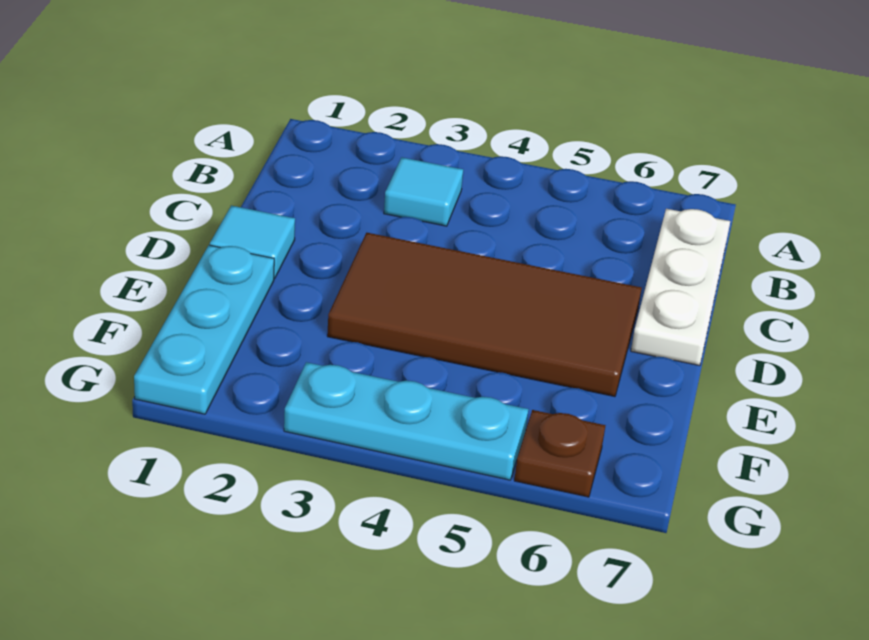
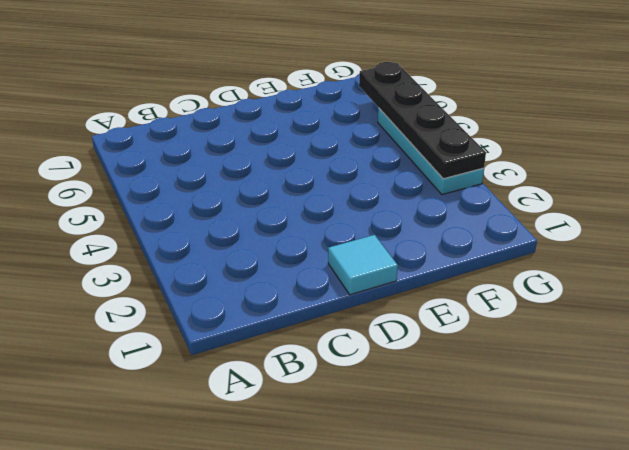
black 1x4 plate [359,62,486,179] -> none
none -> cyan 1x1 tile [384,157,463,226]
none -> white 1x3 plate [631,209,730,366]

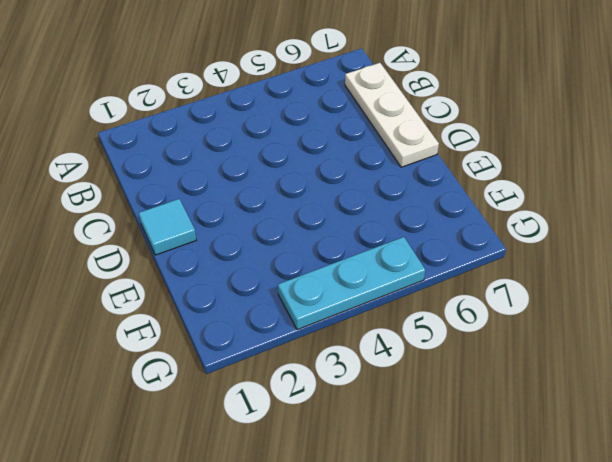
none -> cyan 1x1 tile [384,157,463,226]
none -> brown 2x4 tile [327,233,642,397]

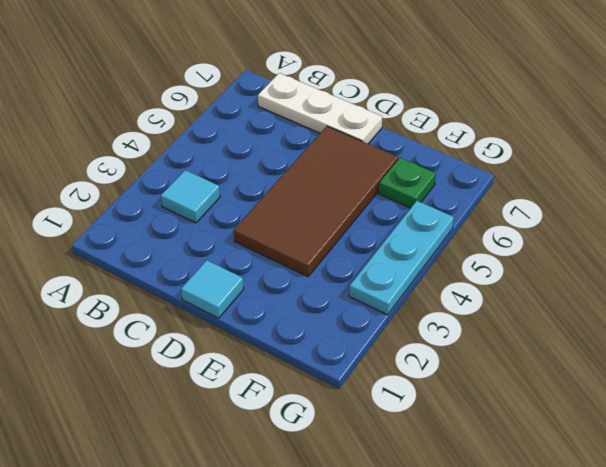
green 1x1 plate [379,158,436,208] -> none
none -> cyan 1x3 plate [134,245,274,414]
none -> brown 1x1 plate [514,410,606,497]

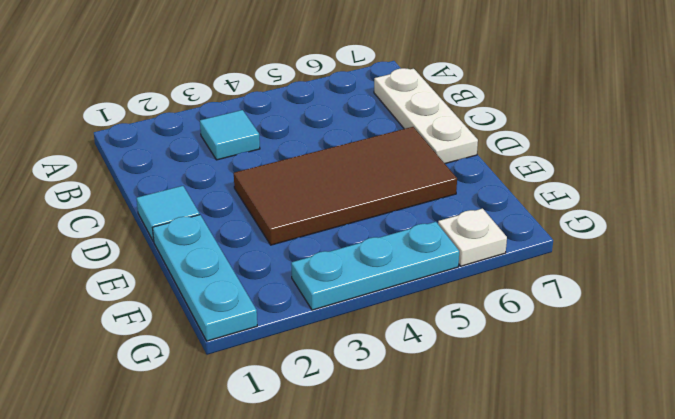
white 1x1 plate [438,209,507,266] -> brown 1x1 plate [514,410,606,497]

